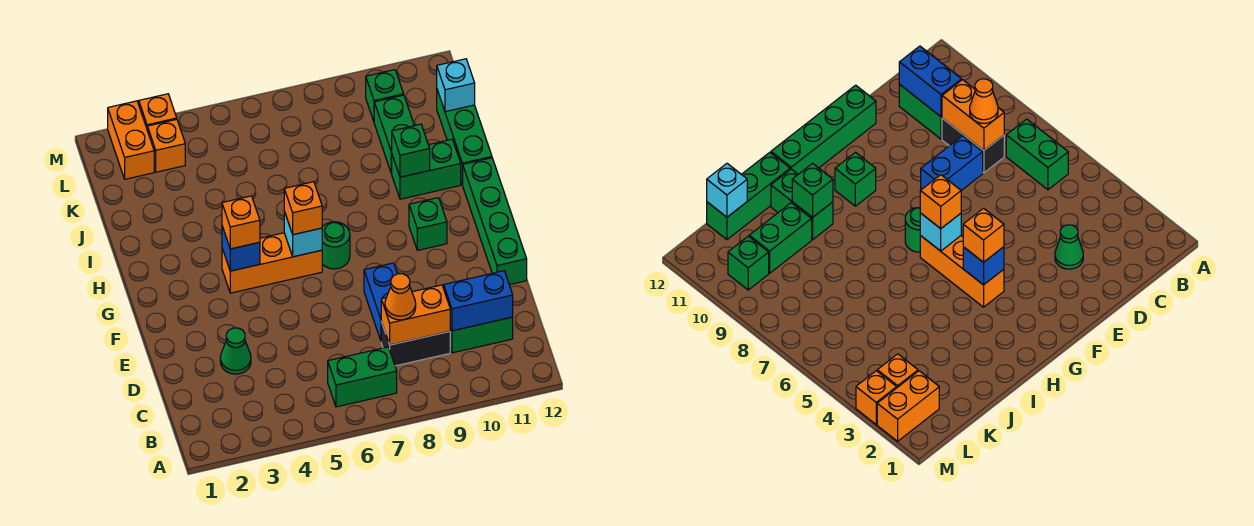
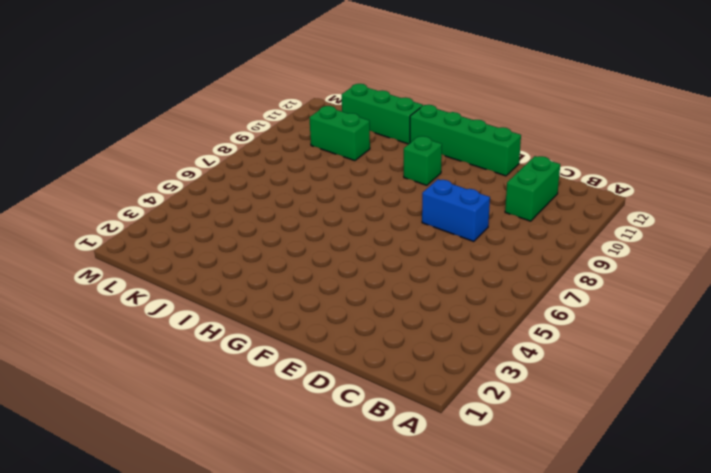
none -> green 1x2 brick [328,347,397,407]
none -> black 1x2 brick [381,322,450,366]
none -> green 1x1 cone [220,328,251,374]

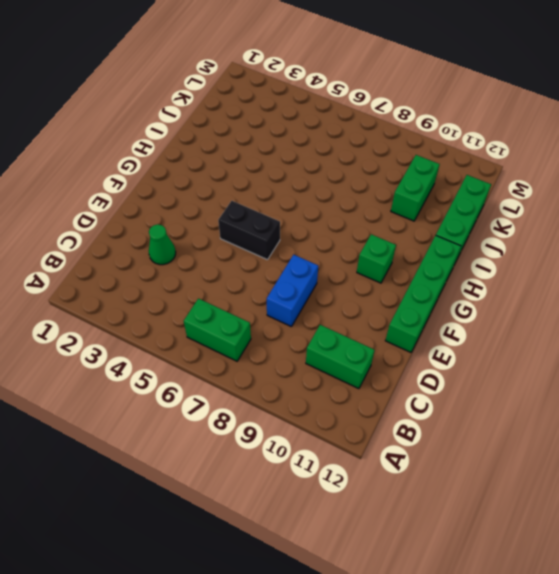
black 1x2 brick [218,201,280,260] -> black 1x2 brick moved to [381,322,450,366]
none -> orange 1x3 brick [222,233,322,293]
none -> green 1x1 round brick [322,222,350,269]
none -> green 1x2 brick [391,139,461,199]

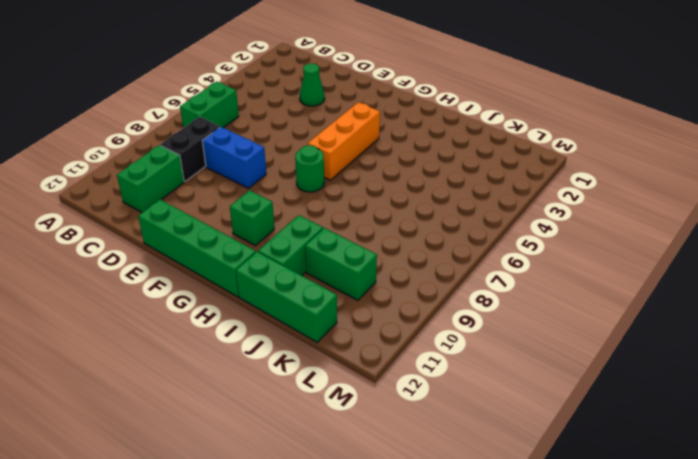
none -> orange 1x2 brick [108,101,154,179]
none -> orange 1x1 brick [147,119,185,172]
none -> green 1x1 brick [366,70,404,121]

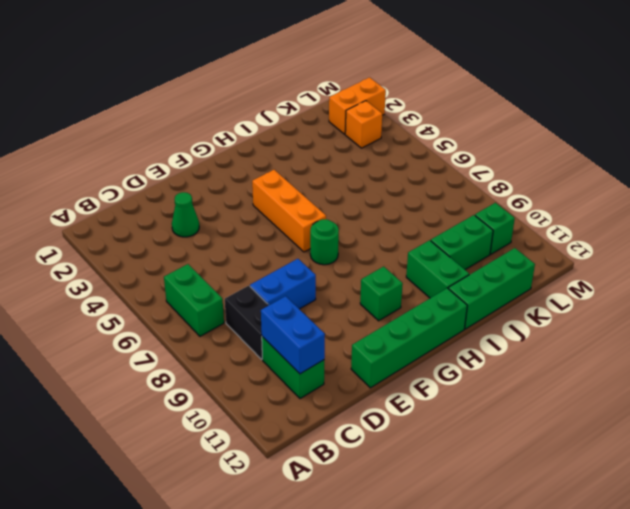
none -> orange 1x1 brick [139,94,177,128]
none -> orange 1x2 brick [381,285,450,345]
none -> blue 1x1 brick [222,226,260,271]

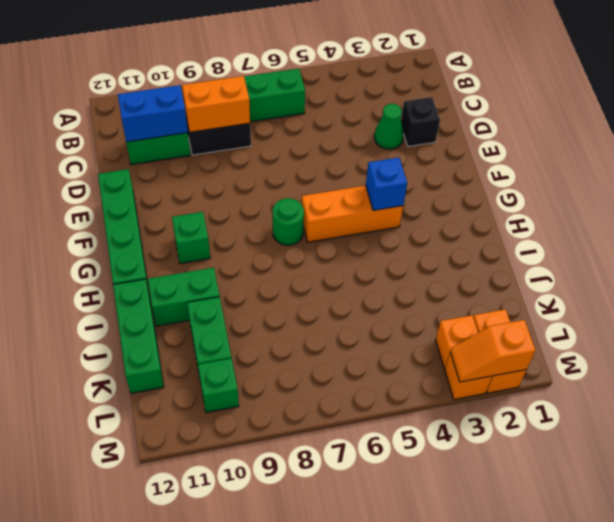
black 1x1 brick [401,97,440,147] -> none
orange 1x2 slope [450,320,535,382] -> none
none -> blue 1x2 brick [364,263,397,340]
none -> cyan 1x1 brick [284,211,322,257]
none -> green 1x1 brick [392,124,430,177]

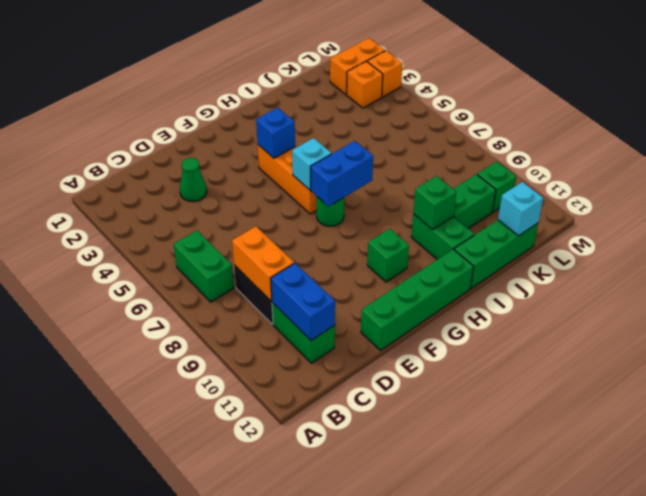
blue 1x2 brick [311,141,373,206] -> blue 1x2 brick moved to [364,263,397,340]
none -> orange 1x1 cone [385,274,416,320]
none -> orange 1x1 brick [222,196,260,249]
none -> orange 1x1 brick [284,182,322,235]

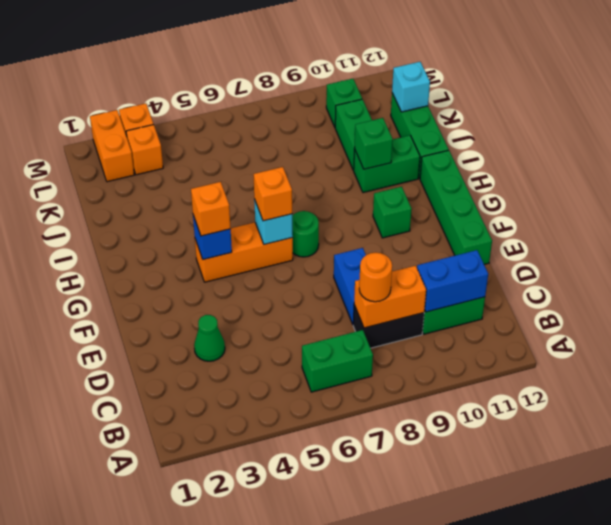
orange 1x1 round brick [359,253,392,302] -> orange 1x1 cone [385,274,416,320]

